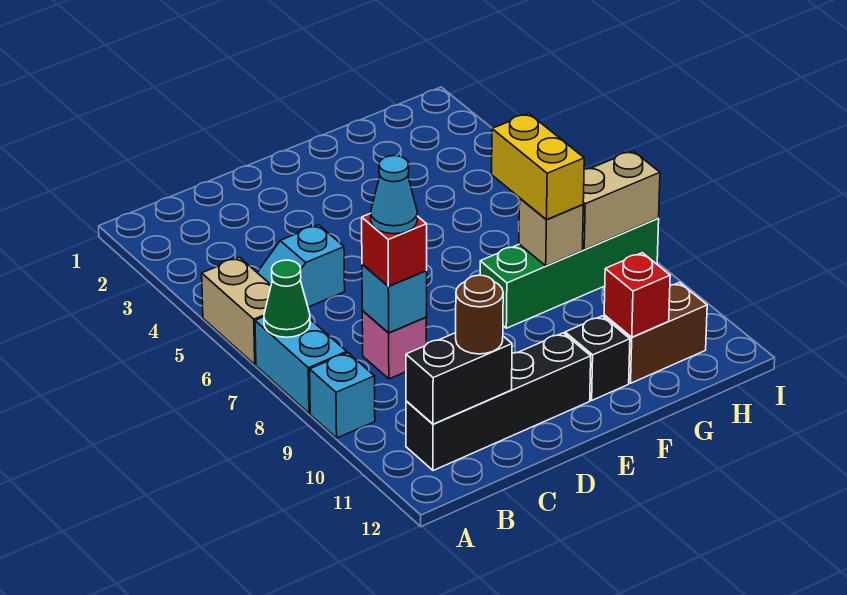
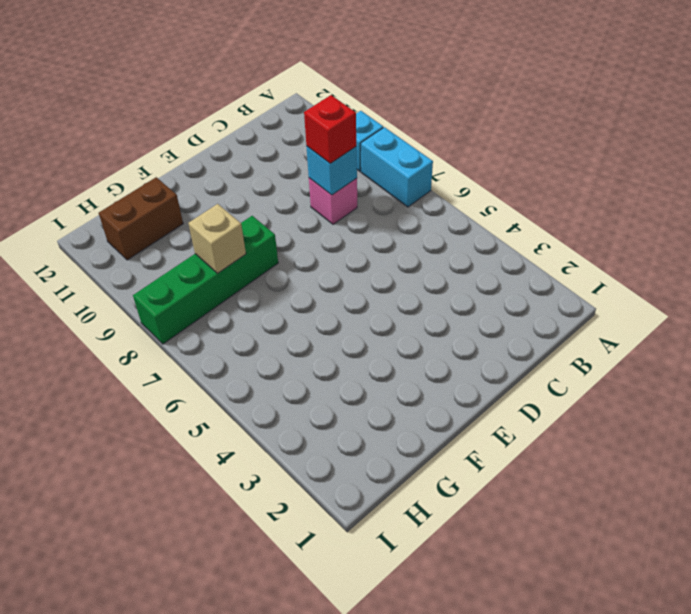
none -> tan 1x2 brick [202,257,271,365]
none -> cyan 1x2 slope [257,225,345,307]
none -> black 1x4 brick [406,333,591,471]

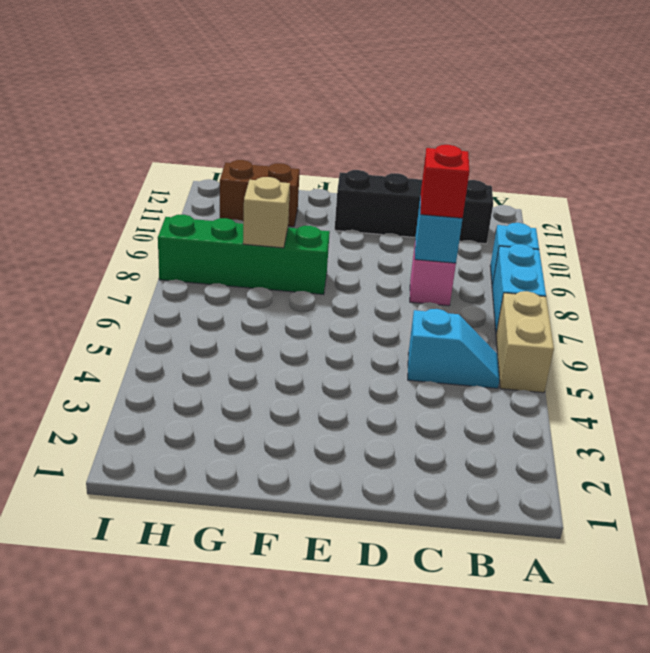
none -> black 1x1 brick [565,316,630,400]
none -> green 1x1 cone [264,260,310,337]
none -> black 1x2 brick [406,333,512,424]

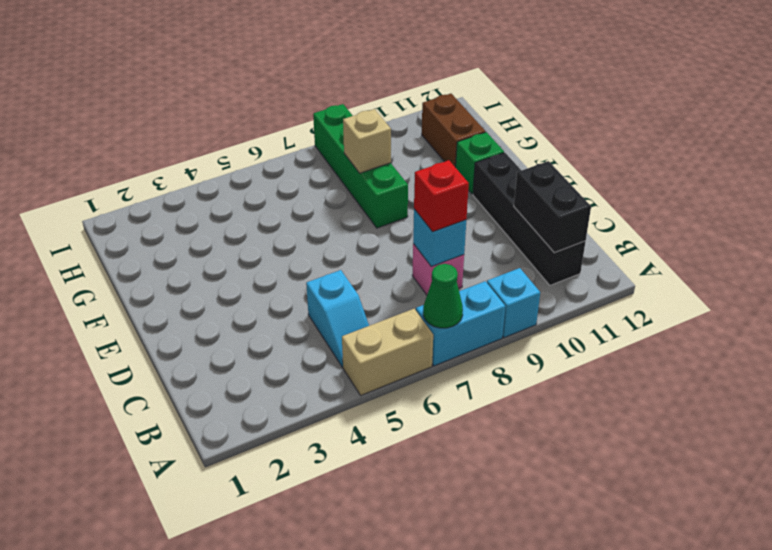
green 1x1 brick [456,132,504,194] -> black 1x1 brick [565,316,630,400]
none -> red 1x1 brick [604,253,670,337]
none -> tan 1x2 brick [583,151,660,249]
none -> brown 1x1 round brick [456,275,503,354]

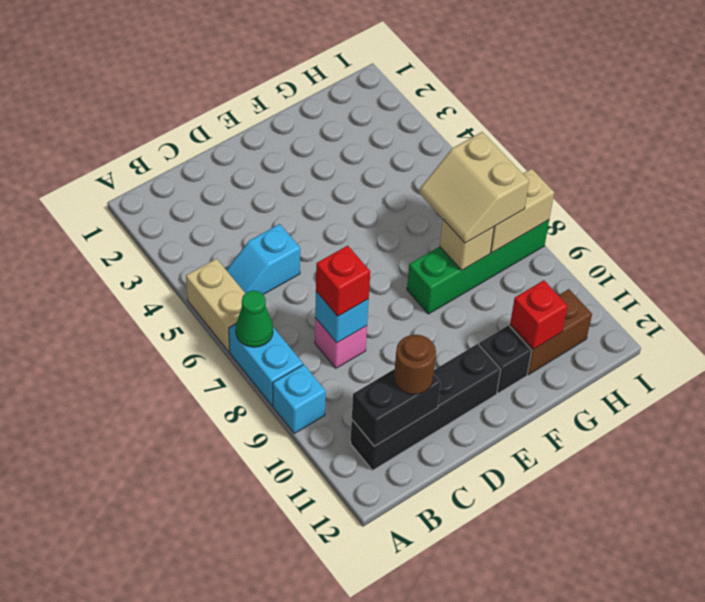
tan 2x2 slope [420,132,529,243] -> yellow 1x2 brick [492,114,584,220]
none -> cyan 1x1 cone [371,156,417,234]

